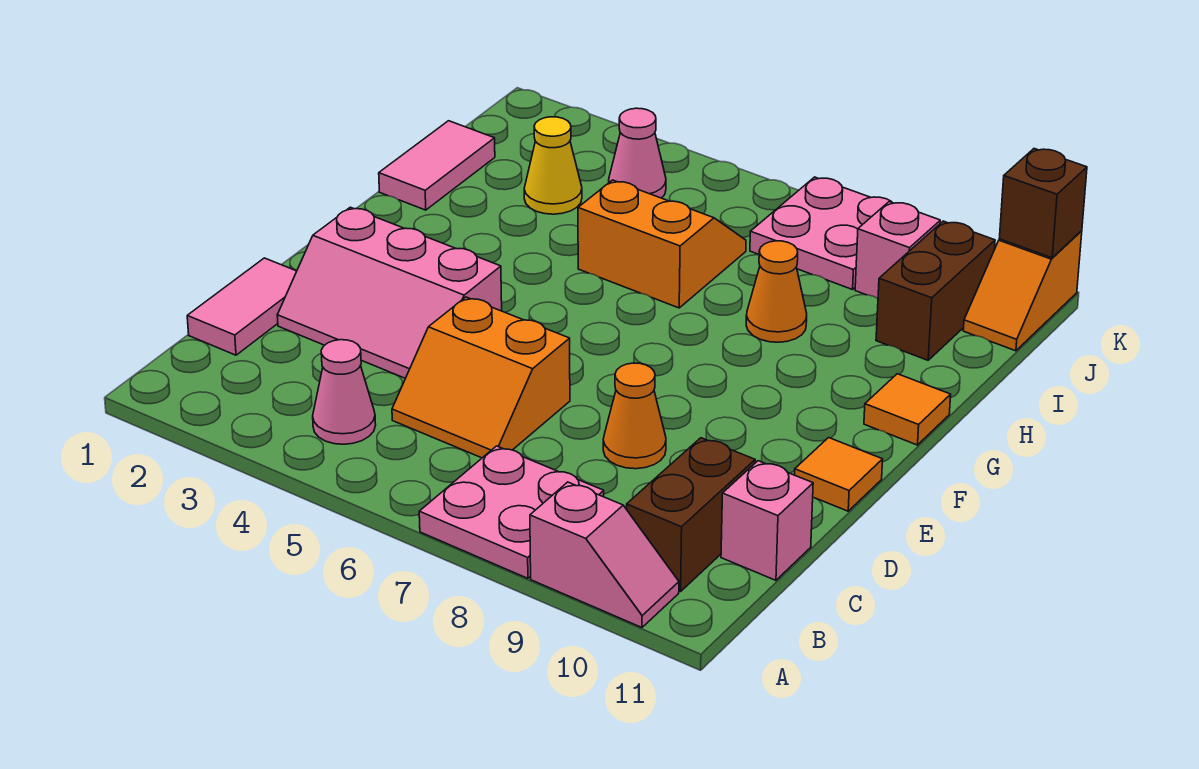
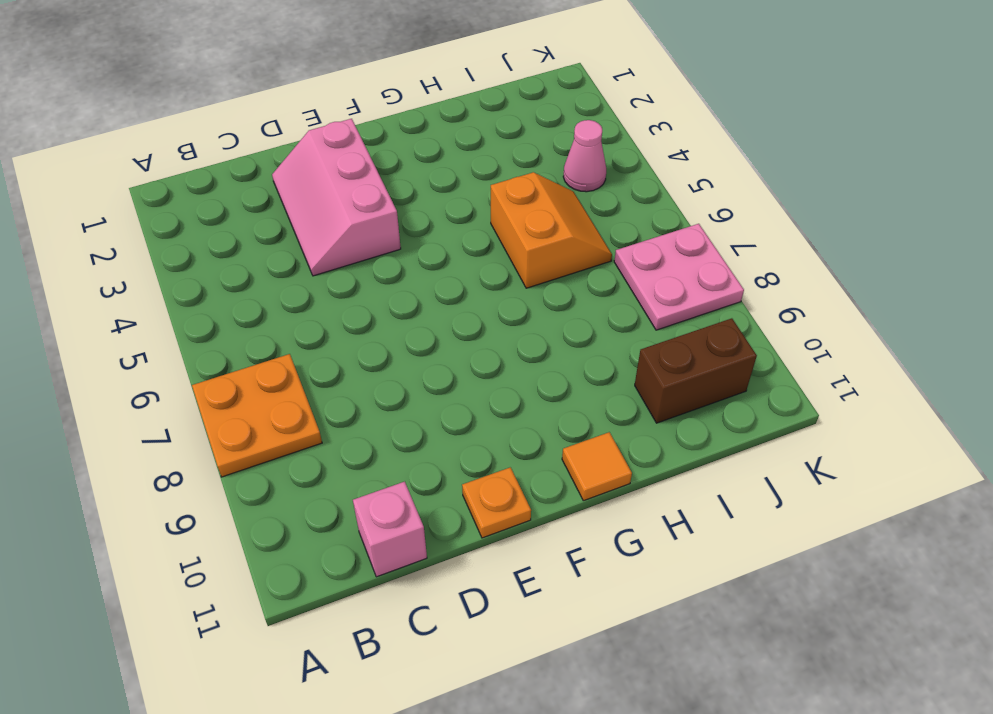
orange 2x2 plate [192,354,322,477] -> pink 2x2 plate [419,446,604,578]
orange 1x1 plate [462,467,531,538] -> orange 1x1 tile [795,438,883,511]
none -> pink 1x2 slope [530,482,679,627]
none -> pink 1x1 cone [313,340,376,444]
none -> brown 1x2 brick [627,438,755,592]

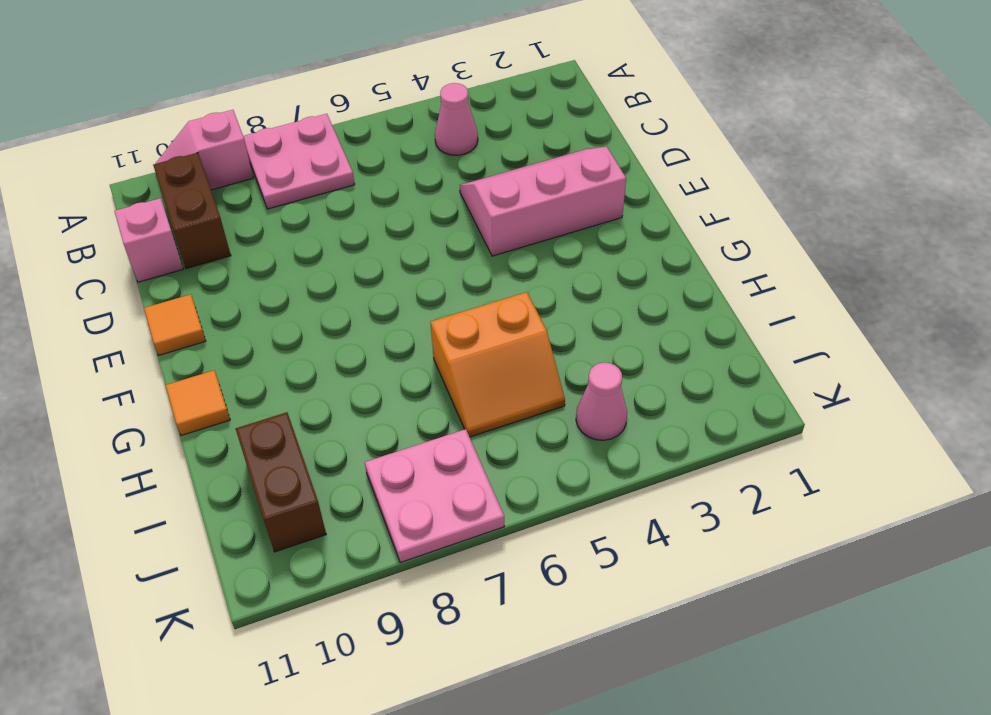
none -> pink 1x2 tile [187,258,297,355]
none -> orange 2x2 slope [392,297,570,458]
none -> orange 1x1 cone [603,363,666,469]

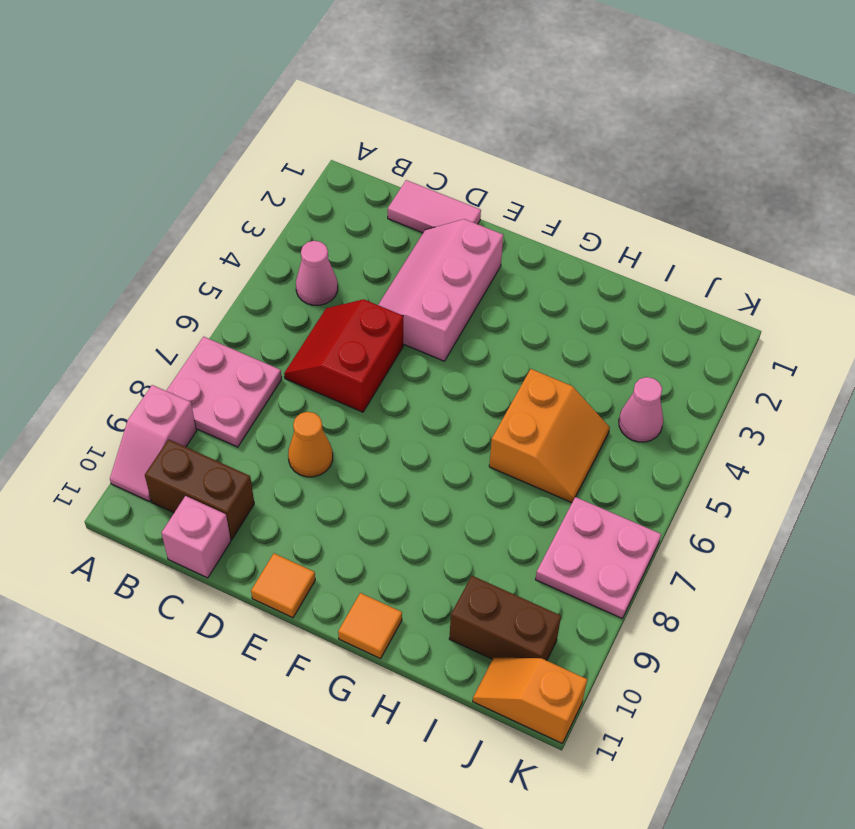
red 2x2 slope [284,299,403,412] -> orange 2x2 slope [392,297,570,458]
none -> pink 1x2 tile [379,121,495,210]
none -> orange 1x1 cone [746,241,807,342]
none -> yellow 1x1 cone [524,117,582,214]

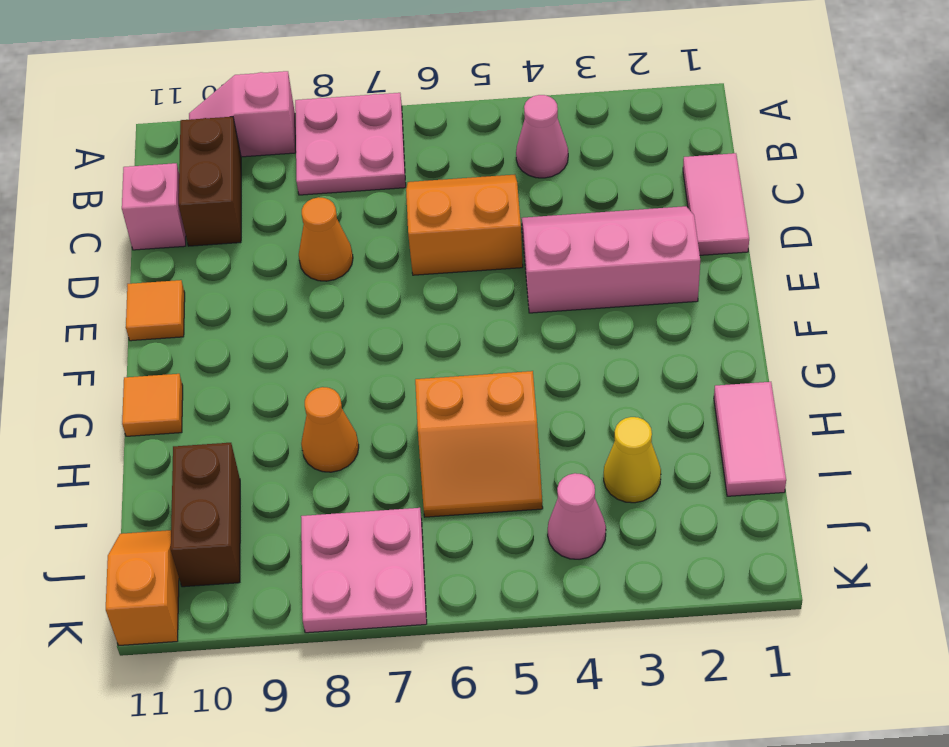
none -> pink 1x1 brick [855,202,940,298]
none -> brown 1x1 brick [999,149,1087,258]

